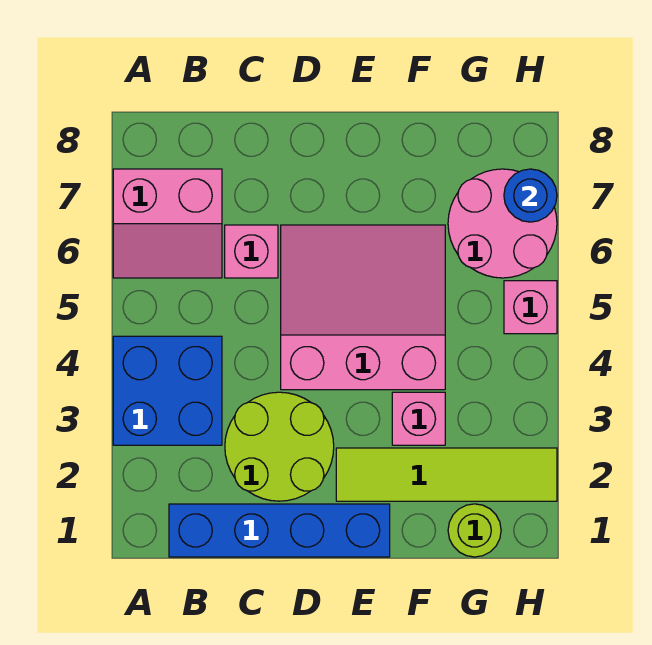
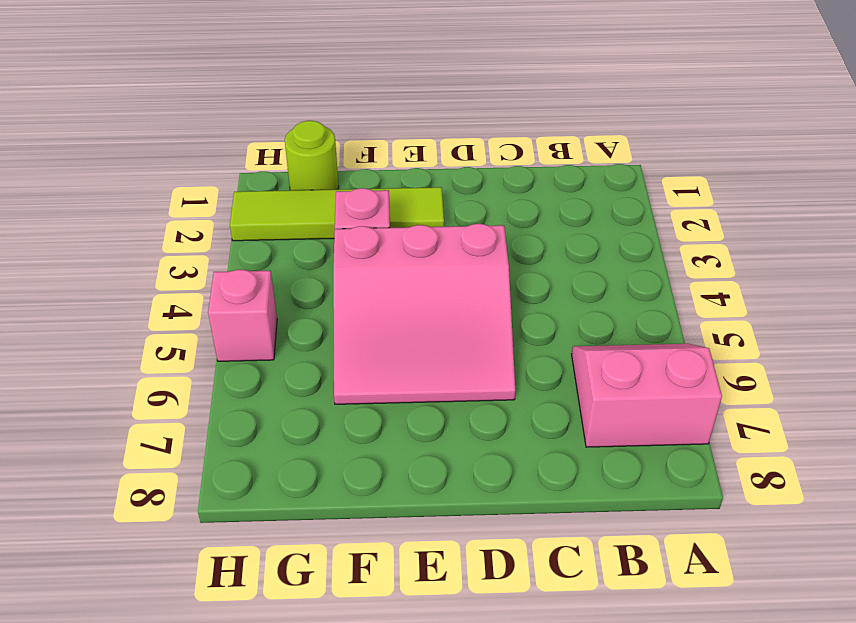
none -> blue 2x2 brick [113,336,222,445]
none -> blue 1x4 brick [169,504,390,557]
none -> lime 2x2 round brick [225,392,334,501]

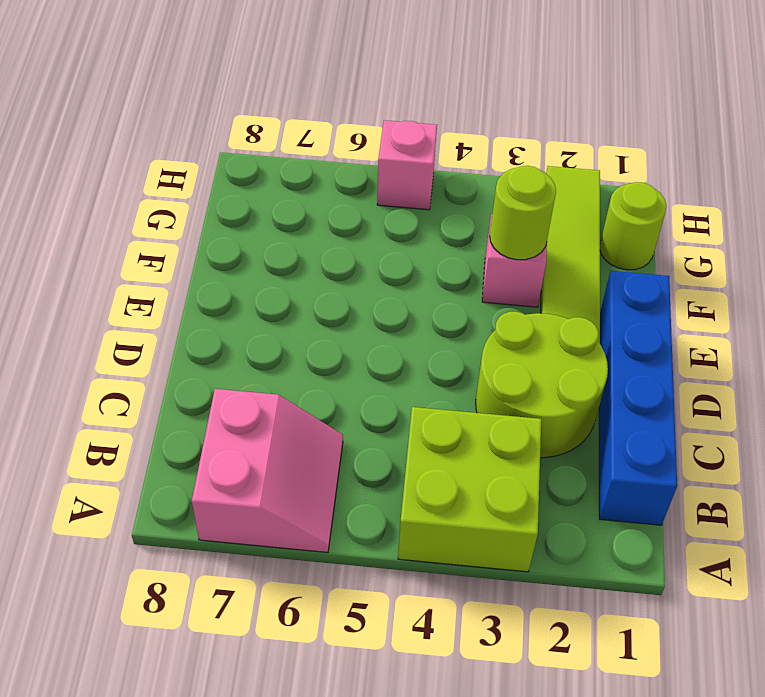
lime 2x2 brick [398,407,541,572] -> blue 2x2 brick [113,336,222,445]
lime 1x1 round brick [490,166,556,260] -> none
none -> pink 1x1 brick [225,225,278,278]
none -> pink 3x3 slope [281,225,445,390]
none -> pink 2x2 round brick [448,169,557,278]

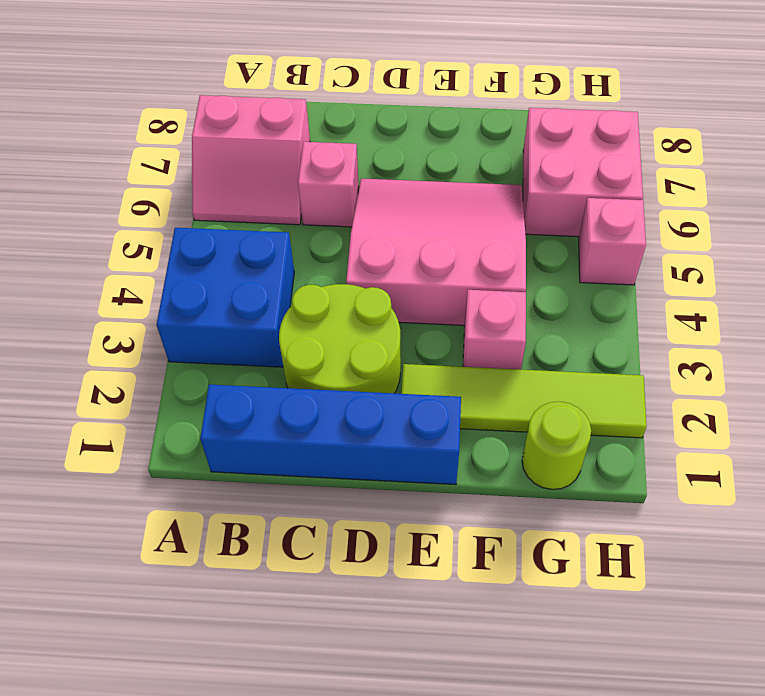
pink 2x2 brick [523,108,643,237] -> pink 2x2 round brick [448,169,557,278]
none -> blue 1x1 round brick [504,169,557,222]

